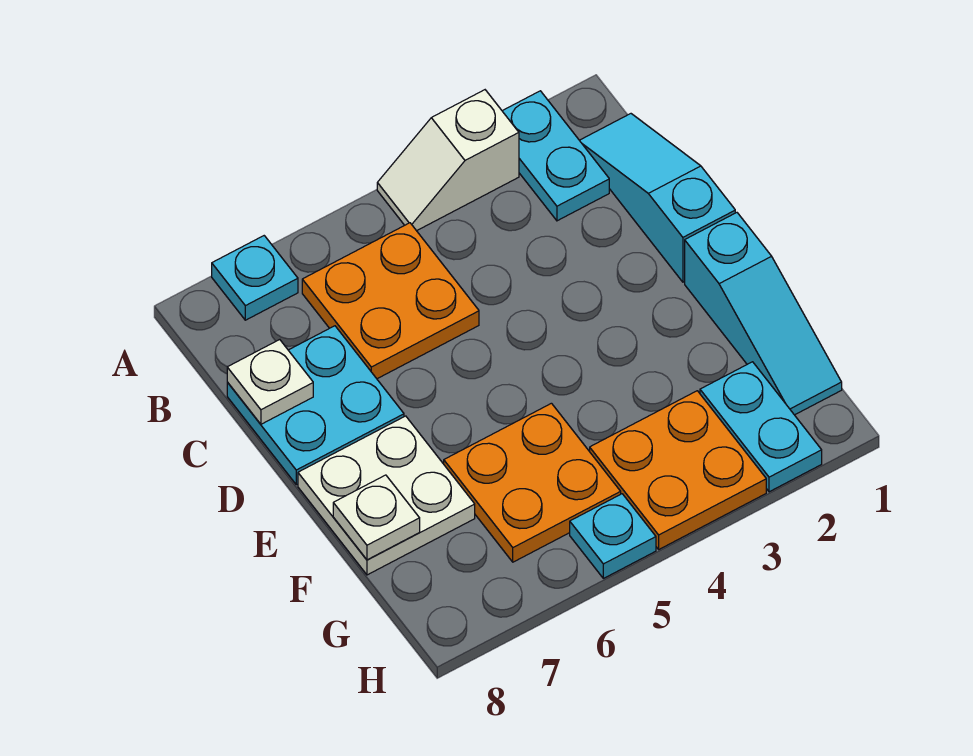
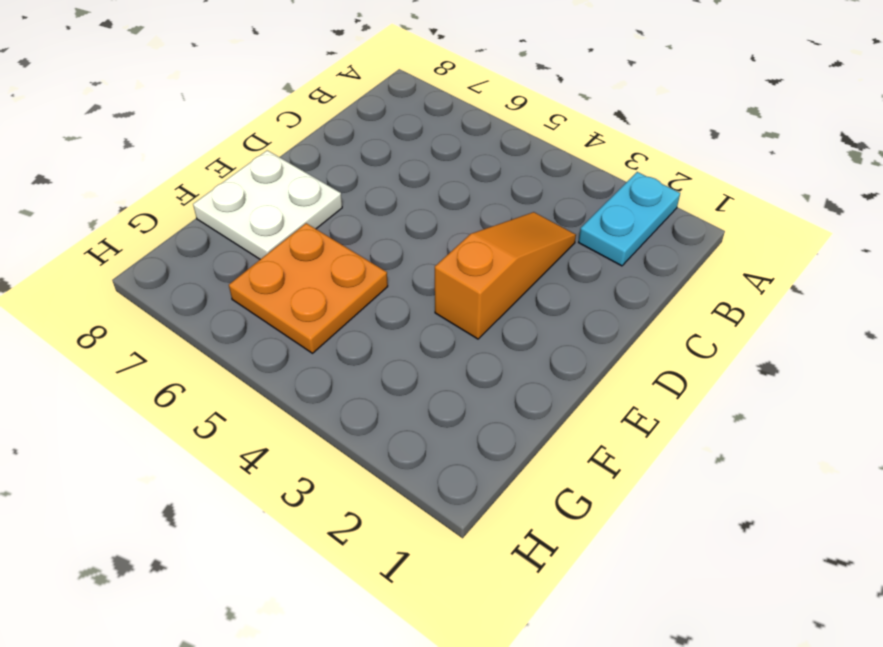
orange 1x3 slope [435,212,576,339] -> none
none -> white 1x2 slope [377,90,519,231]
none -> cyan 1x1 plate [212,236,298,320]
none -> cyan 1x3 slope [579,114,735,282]

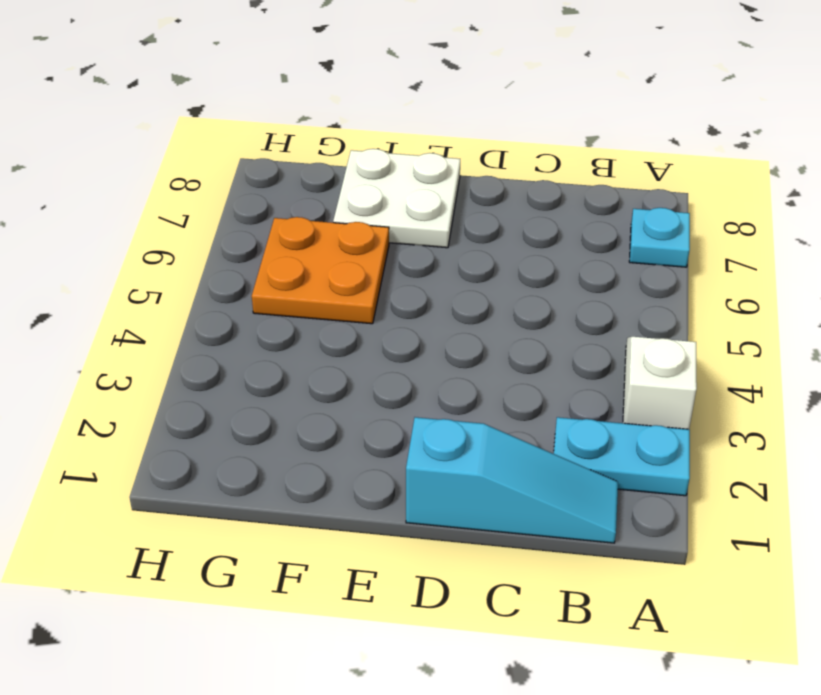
none -> orange 2x2 plate [302,223,479,379]
none -> cyan 2x2 plate [227,326,404,485]
none -> cyan 1x3 slope [685,213,842,415]

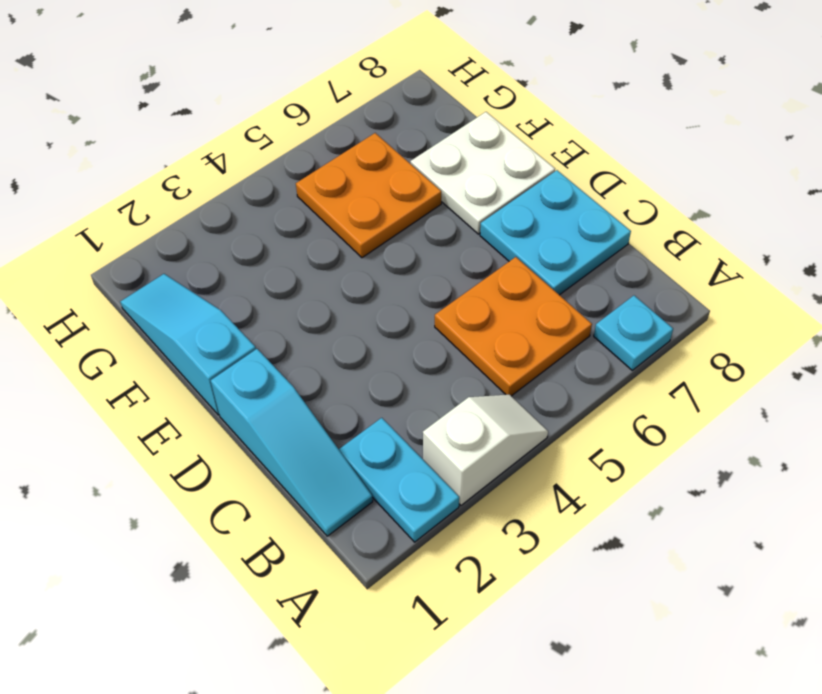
none -> cyan 1x2 plate [700,362,822,492]
none -> orange 2x2 plate [590,391,766,549]
none -> cyan 1x1 plate [570,494,656,578]

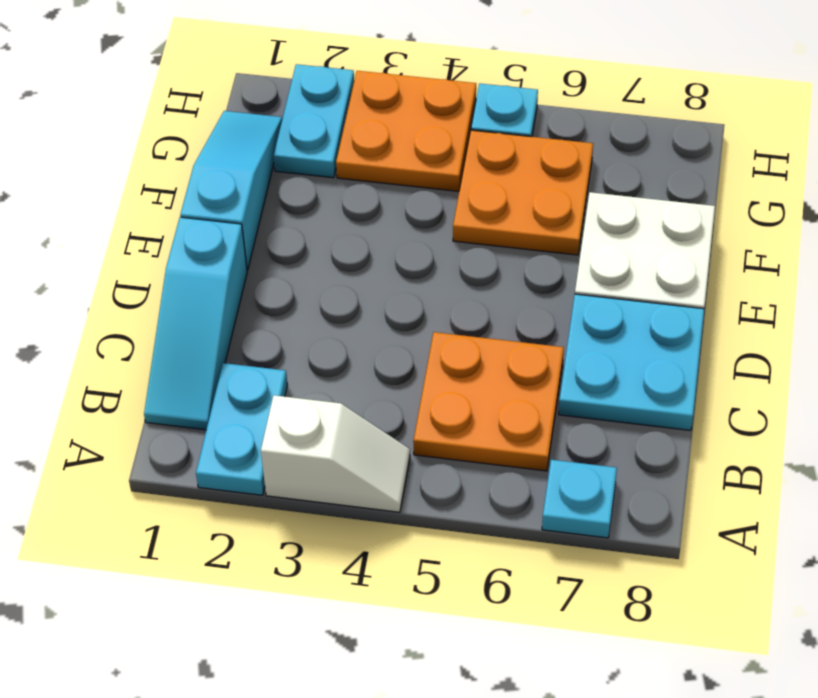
none -> white 1x1 plate [227,340,313,424]
none -> white 1x1 plate [333,475,420,560]

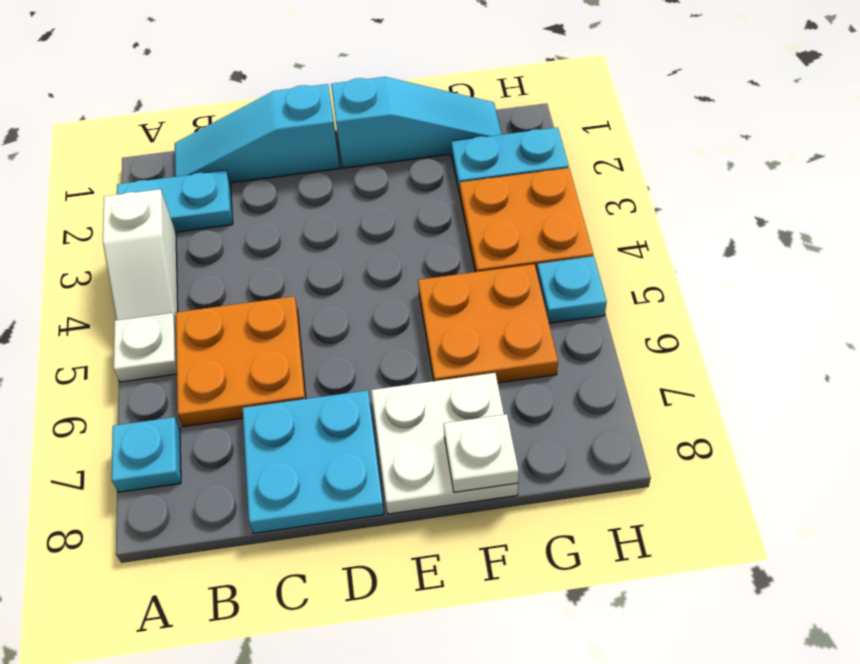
white 1x1 plate [114,313,177,382] -> white 1x1 plate moved to [227,340,313,424]

